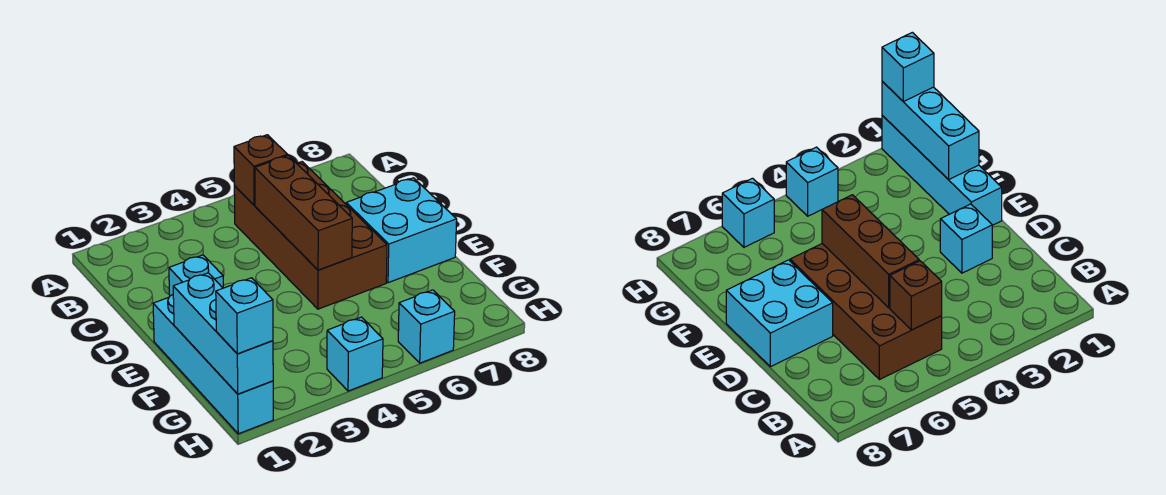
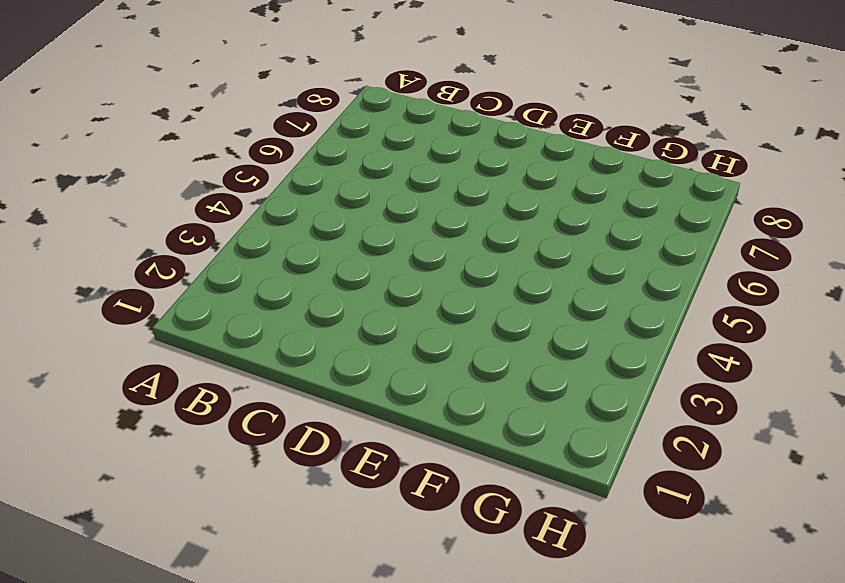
none -> brown 2x4 brick [234,162,387,309]
none -> cyan 1x1 brick [169,255,223,296]

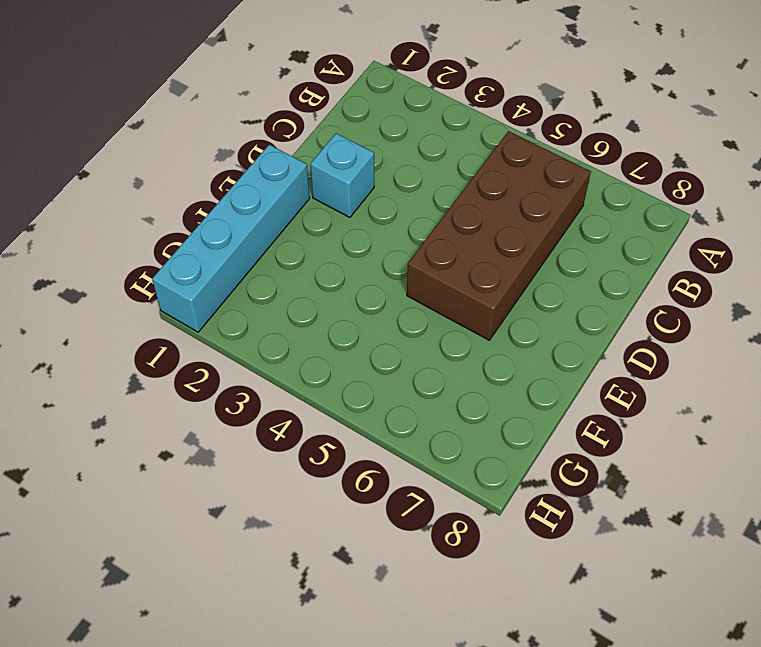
none -> cyan 2x2 brick [346,178,457,283]
none -> cyan 1x1 brick [327,317,383,391]

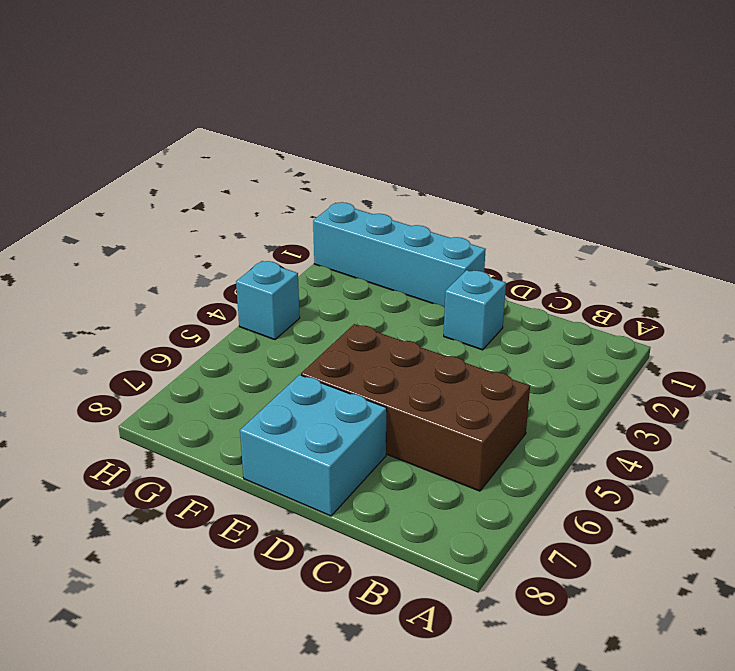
none -> cyan 1x1 brick [398,290,455,363]
none -> brown 1x1 brick [234,135,287,205]

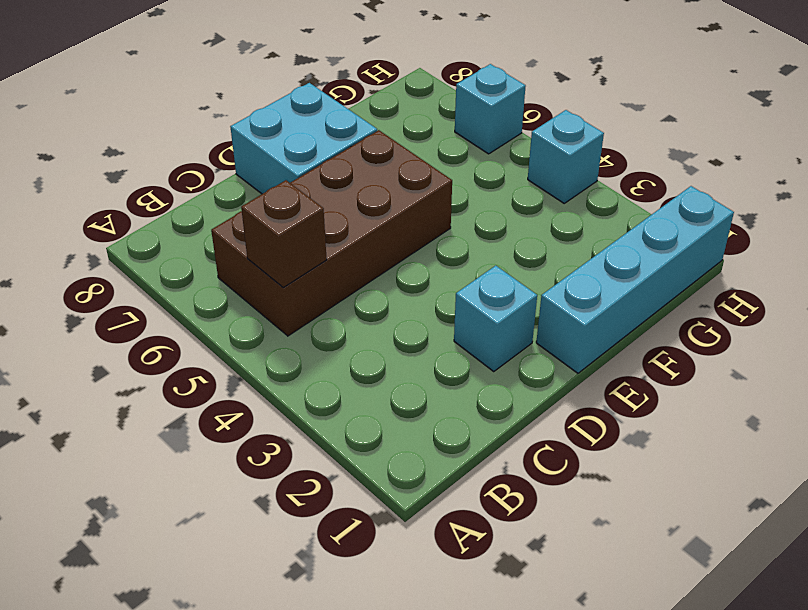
none -> brown 1x3 brick [255,155,352,270]
none -> cyan 1x3 brick [173,273,273,394]

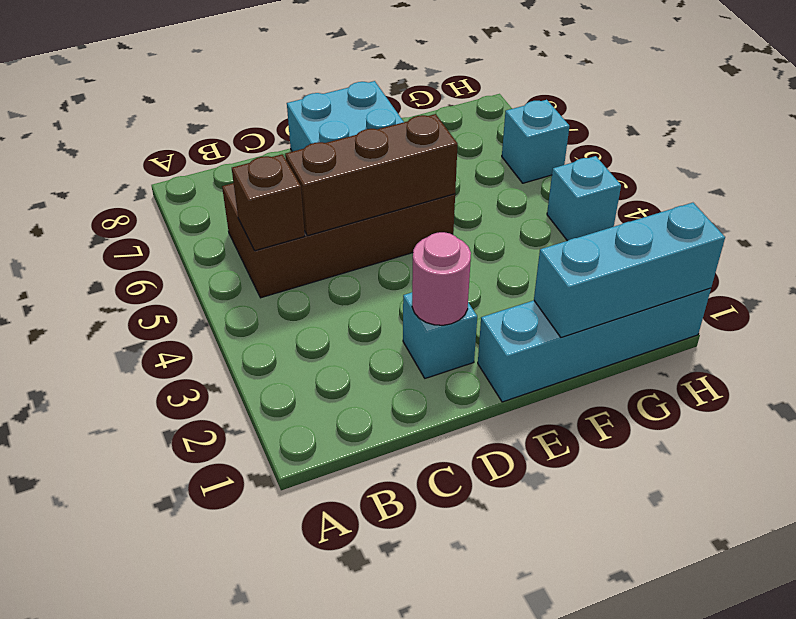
pink 1x1 round brick [412,232,471,325] -> none
none -> cyan 1x1 brick [216,278,273,354]

